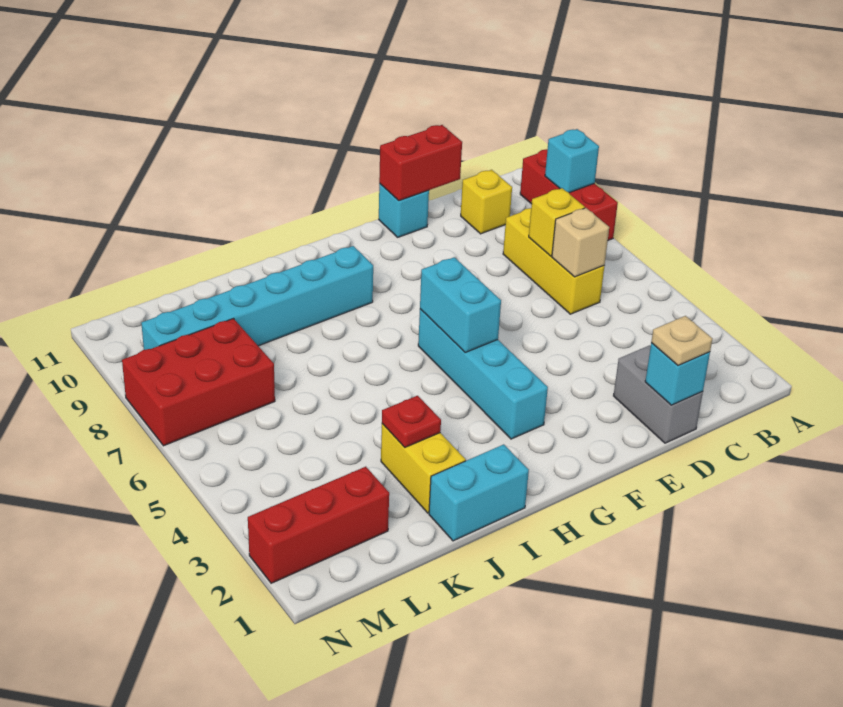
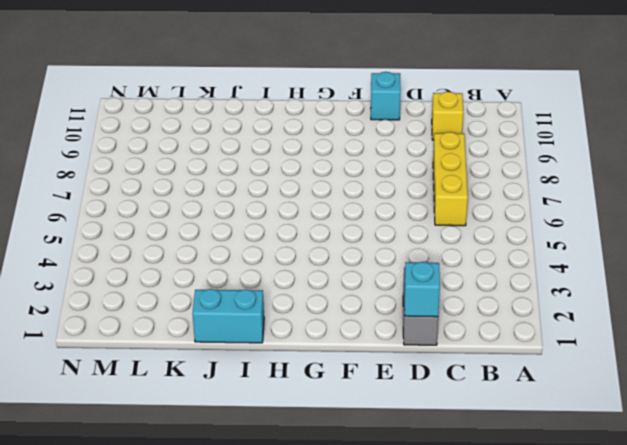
none -> red 1x3 brick [520,149,618,240]
none -> cyan 1x4 brick [418,309,548,439]
none -> cyan 1x6 brick [141,246,373,350]

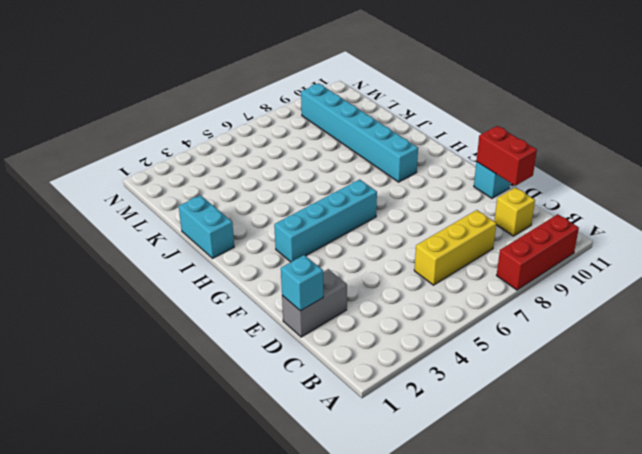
none -> yellow 1x2 brick [381,424,466,513]
none -> red 1x3 brick [248,467,389,583]
none -> red 2x3 brick [122,319,275,446]

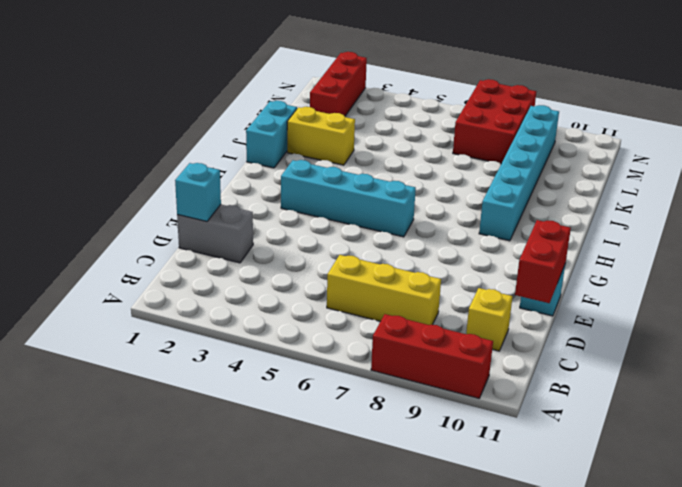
none -> cyan 1x1 brick [545,129,599,193]
none -> tan 1x1 brick [552,208,609,277]
none -> yellow 1x1 brick [529,188,585,256]

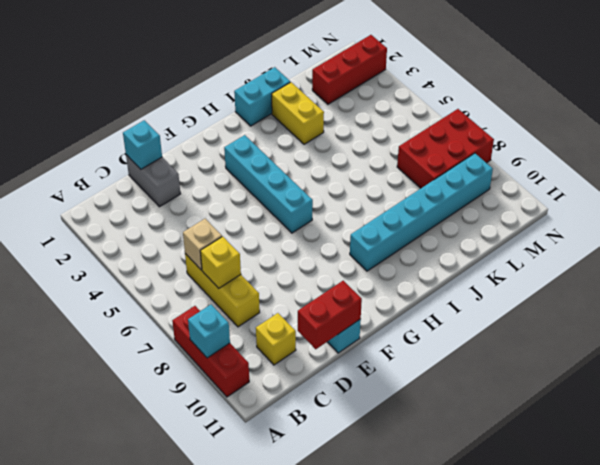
none -> cyan 1x2 brick [420,257,501,352]
none -> red 1x1 plate [382,396,441,447]
none -> tan 1x1 plate [651,316,712,366]

